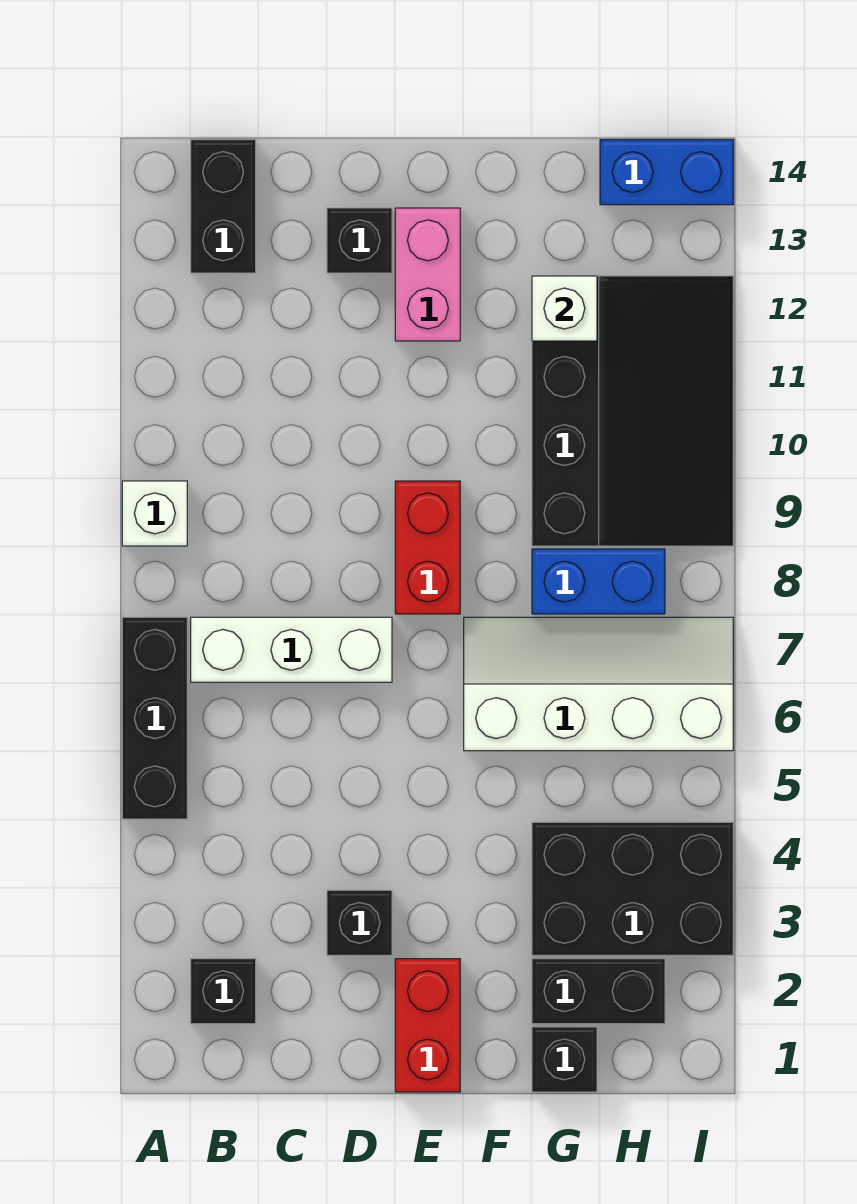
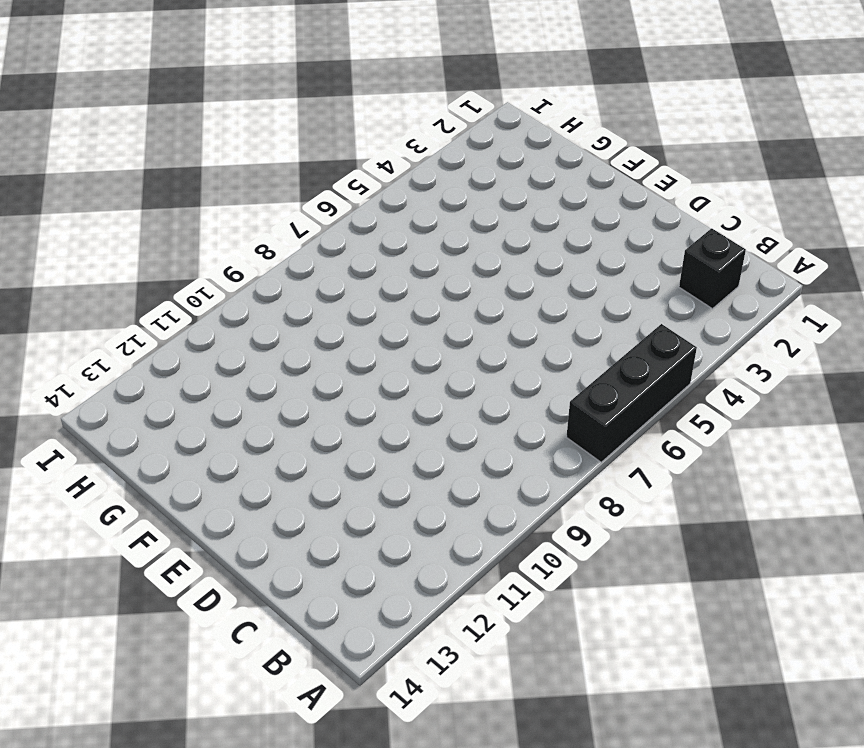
none -> white 1x1 brick [122,481,187,546]
none -> white 1x3 brick [191,617,392,682]
none -> black 1x2 brick [191,140,256,273]

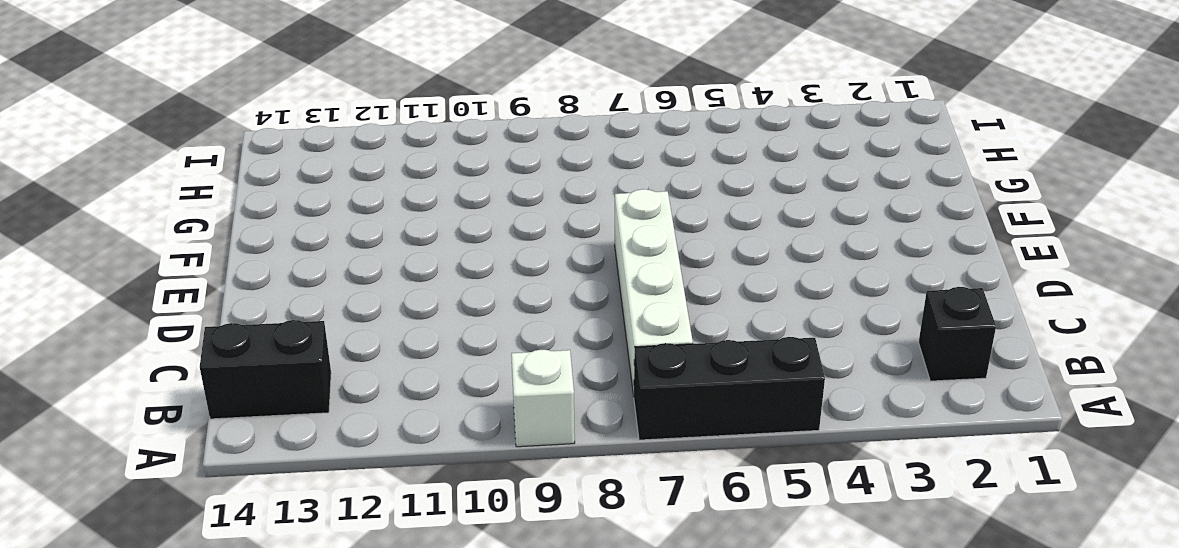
white 1x4 brick [615,189,693,396] -> white 1x3 brick [191,617,392,682]
none -> black 1x1 brick [327,890,392,955]
none -> black 1x1 brick [327,208,392,273]
none -> red 1x2 brick [395,959,460,1092]

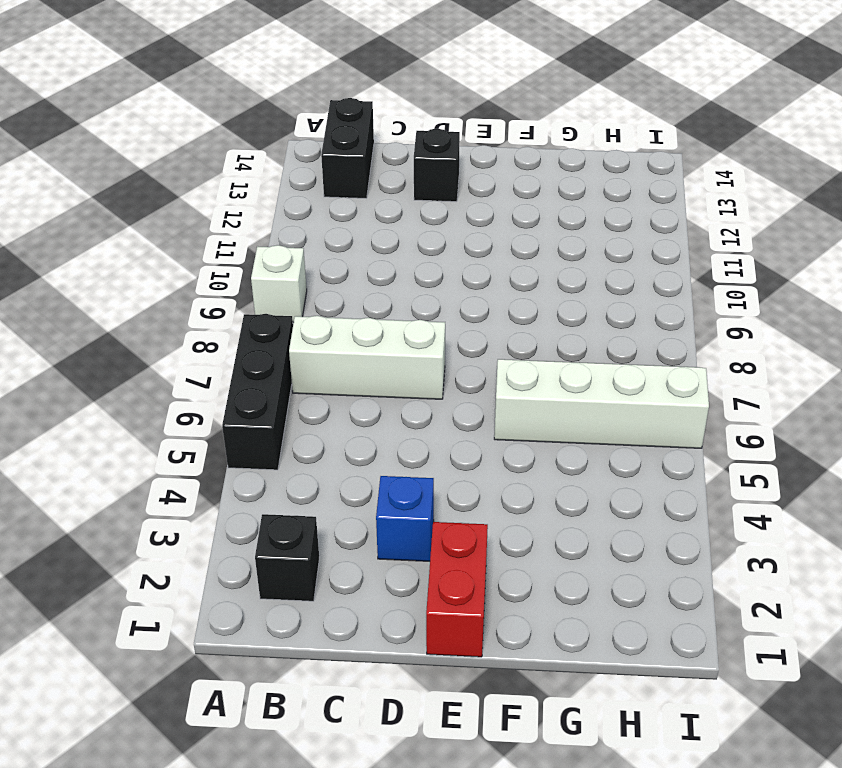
blue 1x1 brick [376,476,434,561] -> black 1x1 brick [327,890,392,955]
none -> red 1x2 brick [395,481,460,614]
none -> pink 1x2 brick [395,208,460,341]
none -> black 1x1 brick [532,1027,597,1092]

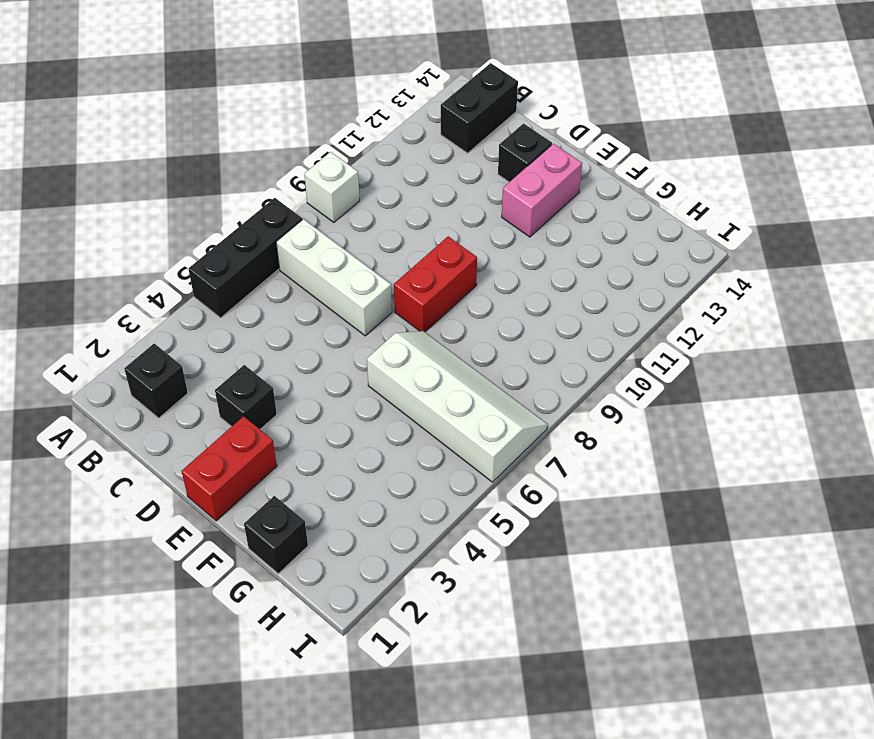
none -> black 1x2 brick [532,959,665,1024]
none -> black 2x3 brick [532,822,733,955]
none -> blue 1x2 brick [532,549,665,614]

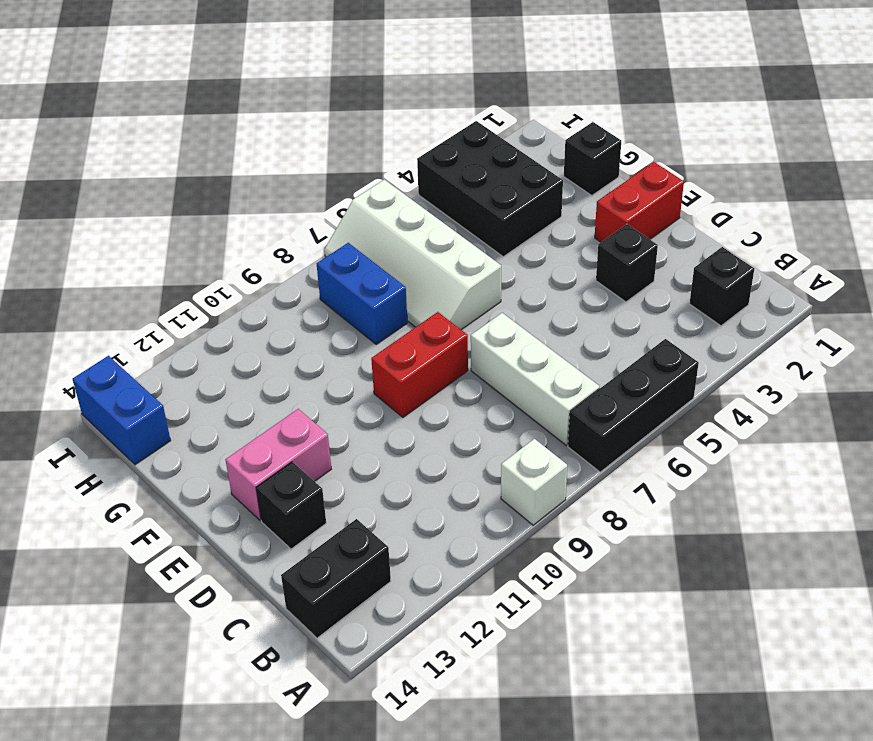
none -> black 1x2 brick [532,959,665,1024]
none -> black 3x4 slope [532,276,733,546]
none -> white 1x1 brick [532,276,597,341]

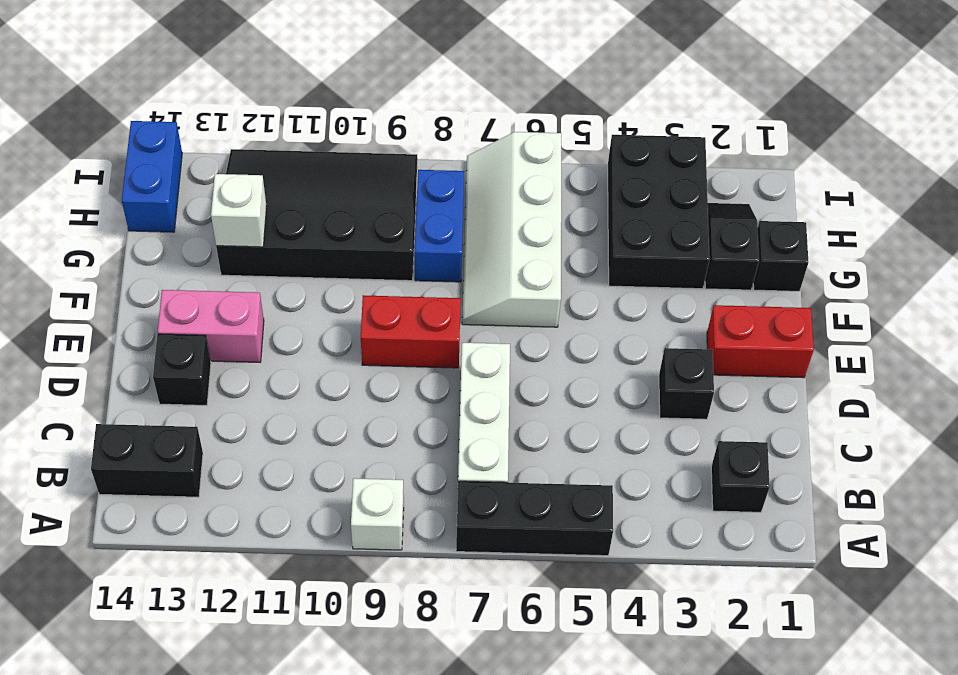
black 1x2 slope [705,203,759,290] -> black 1x2 brick [532,959,665,1024]

